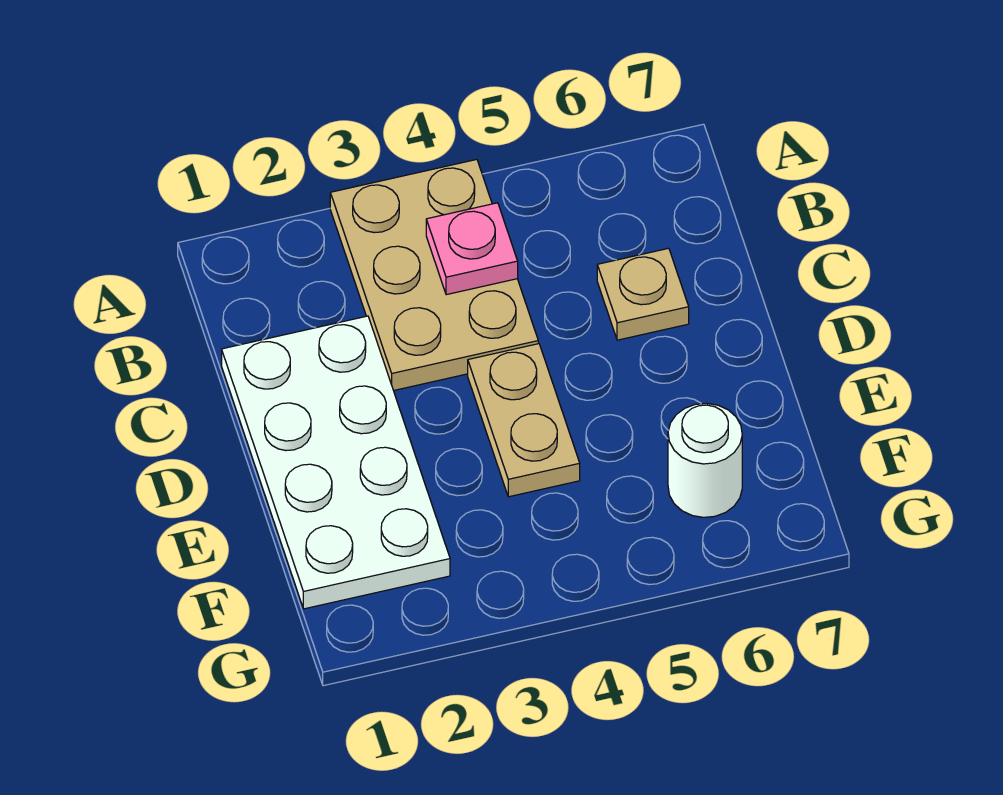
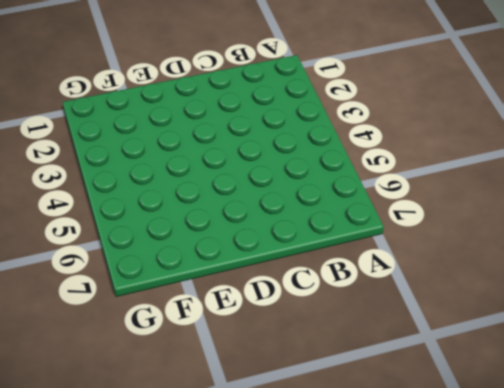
none -> tan 2x3 plate [330,159,538,391]
none -> white 2x4 plate [222,316,450,609]

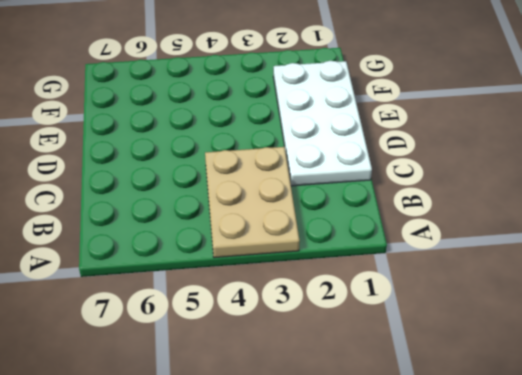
none -> tan 1x1 plate [597,248,689,340]
none -> tan 1x2 plate [468,344,580,497]

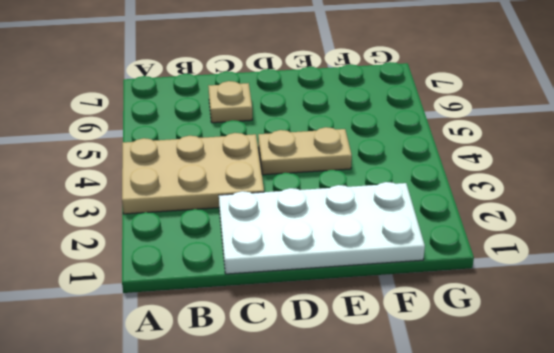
none -> white 1x1 round brick [668,403,742,517]
none -> pink 1x1 plate [426,203,518,295]

